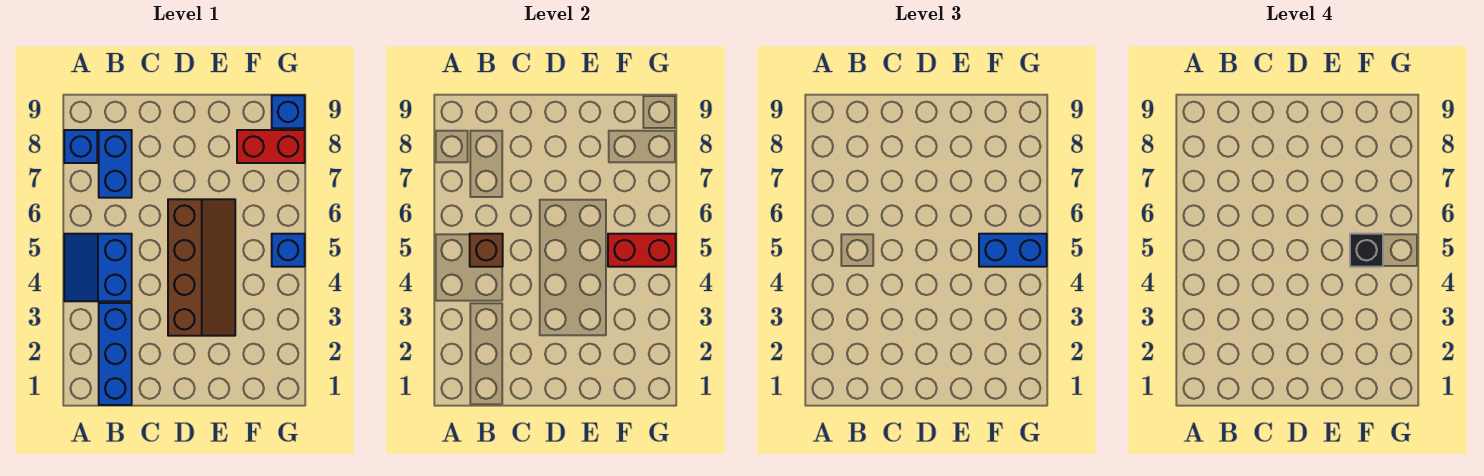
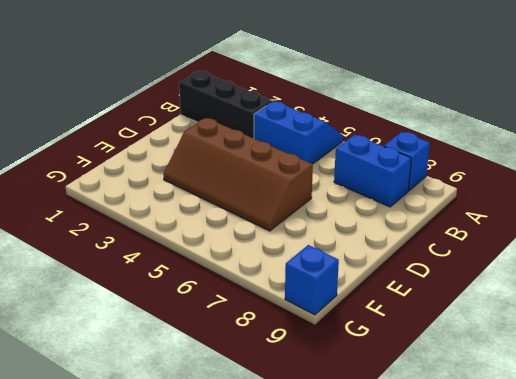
black 1x3 brick [179,71,272,138] -> blue 1x3 brick [99,303,132,405]
none -> red 1x2 brick [237,130,305,163]
none -> blue 1x1 brick [272,234,305,267]
none -> brown 1x1 brick [470,234,503,267]

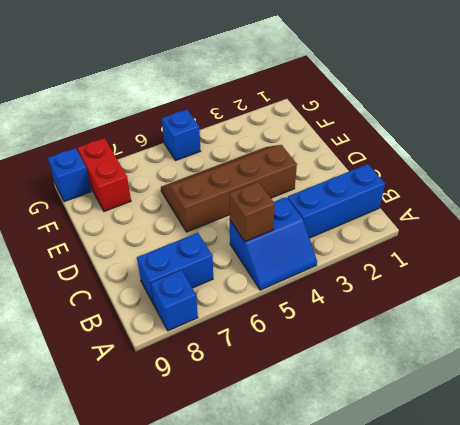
none -> red 1x2 brick [608,234,676,267]
none -> blue 1x2 brick [979,234,1047,267]
none -> black 1x1 brick [1350,234,1383,267]

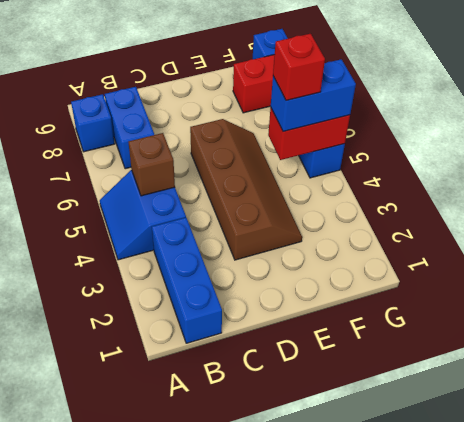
red 1x1 brick [273,34,325,101] -> black 1x1 brick [1350,234,1383,267]

